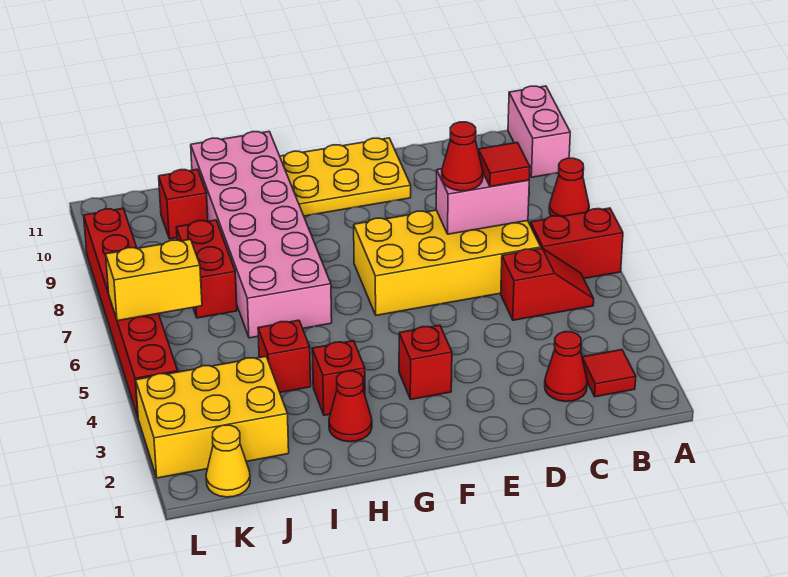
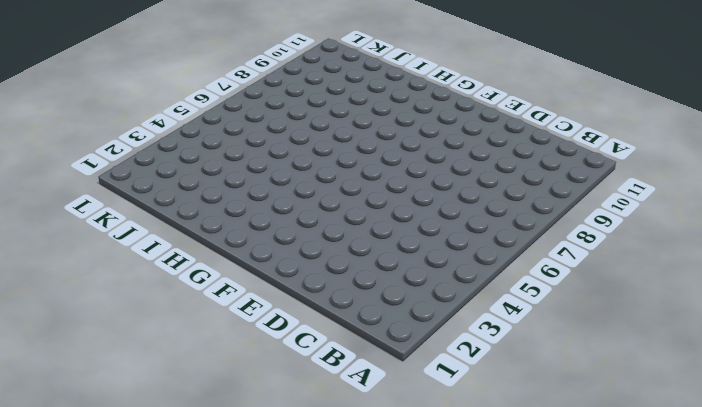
none -> red 1x2 brick [530,208,623,279]
none -> red 1x1 cone [549,158,589,216]
none -> pink 1x2 brick [508,86,570,177]

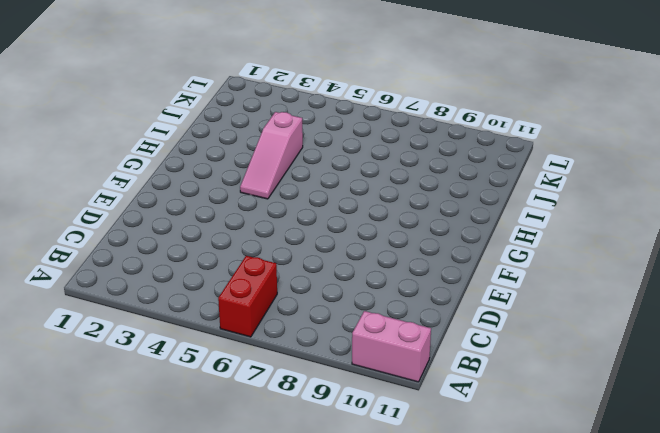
pink 1x3 slope [240,112,303,199] -> red 1x1 brick [258,320,311,392]
none -> red 1x1 cone [549,158,589,216]
none -> red 1x1 tile [582,350,636,397]
none -> red 1x2 slope [501,248,594,320]

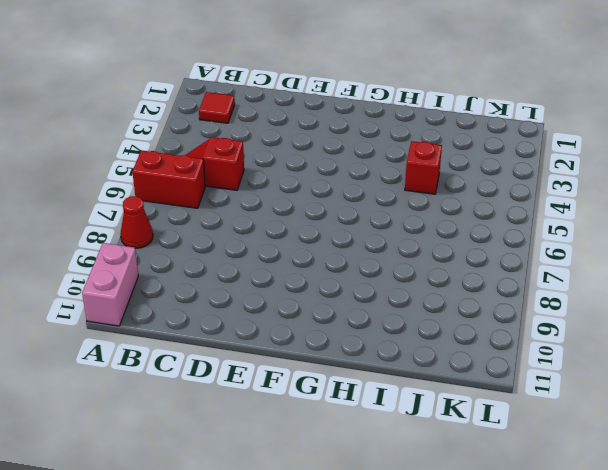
none -> red 1x1 cone [545,332,587,402]
none -> yellow 2x4 brick [354,210,541,315]
none -> yellow 2x3 plate [280,138,411,216]

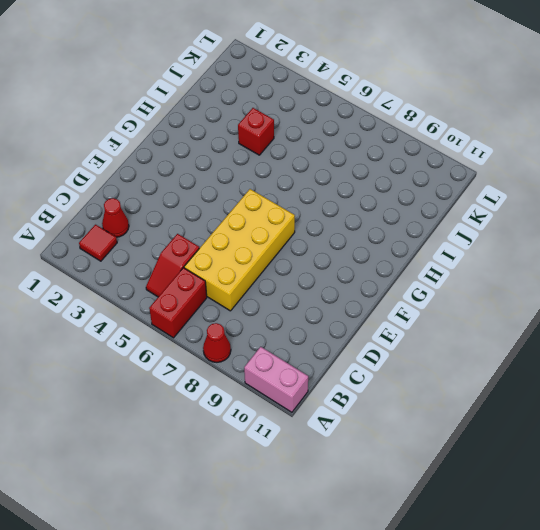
none -> yellow 2x3 plate [280,138,411,216]
none -> red 1x1 brick [399,325,452,399]
none -> red 1x1 cone [329,371,372,442]

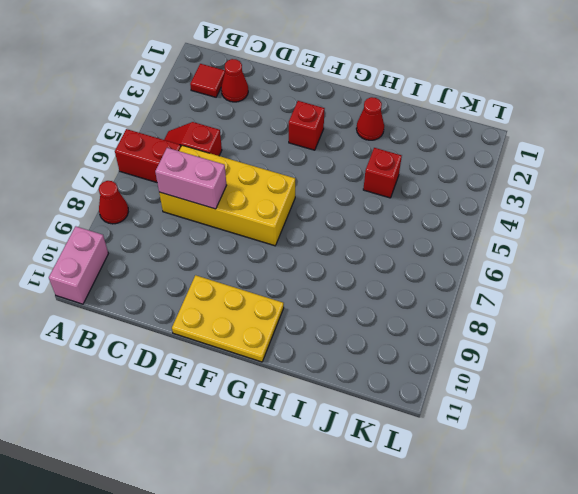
none -> red 1x1 brick [312,341,365,415]
none -> pink 2x6 brick [191,132,332,338]
none -> yellow 2x3 brick [136,356,289,478]

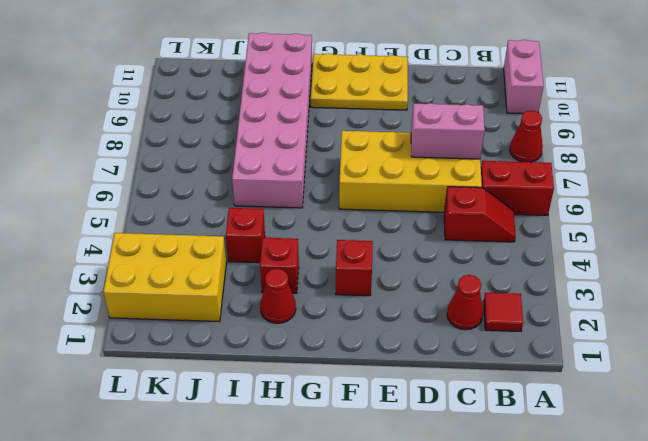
none -> red 1x2 brick [176,220,237,318]
none -> red 1x1 brick [159,169,208,239]
none -> yellow 1x1 cone [206,425,250,497]

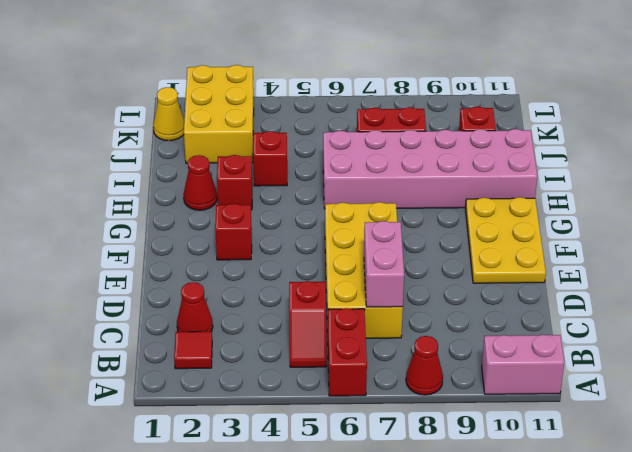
none -> red 1x6 brick [84,208,178,417]
none -> yellow 1x2 brick [106,239,202,321]
none -> red 1x1 tile [478,142,530,187]

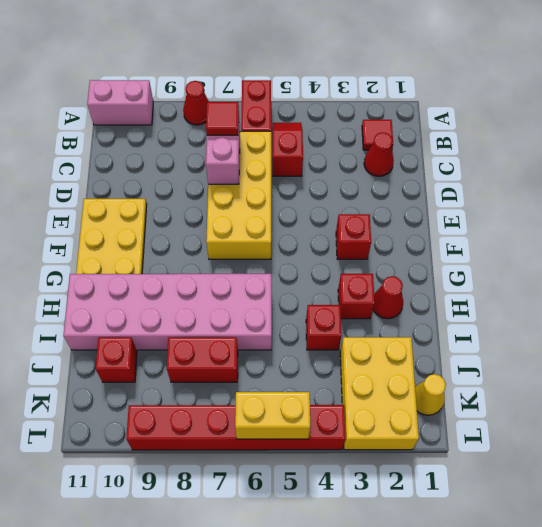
yellow 1x2 brick [235,392,310,439] -> yellow 1x2 brick turned to [106,239,202,321]
none -> red 1x1 cone [442,122,483,191]

